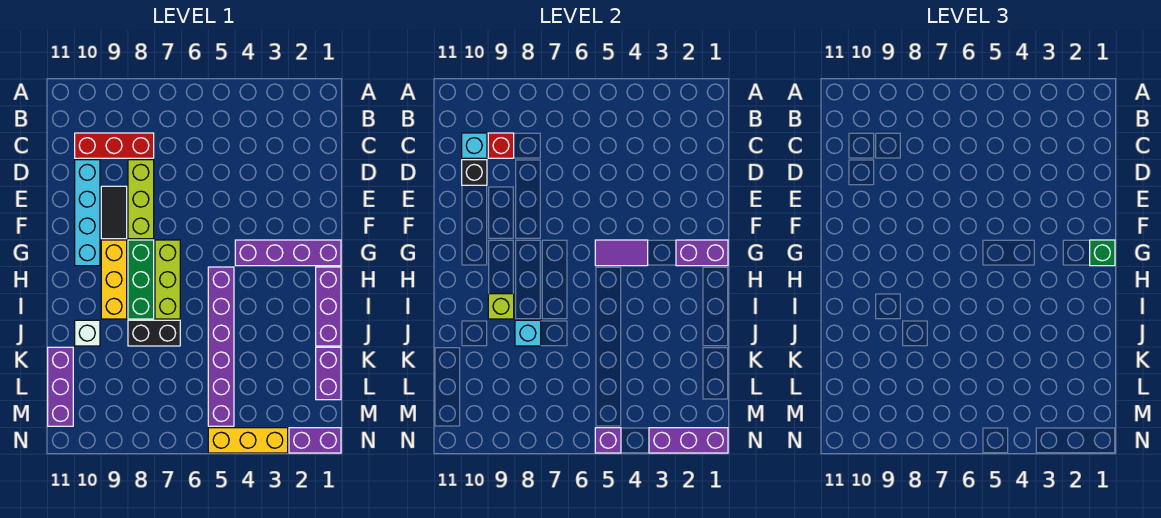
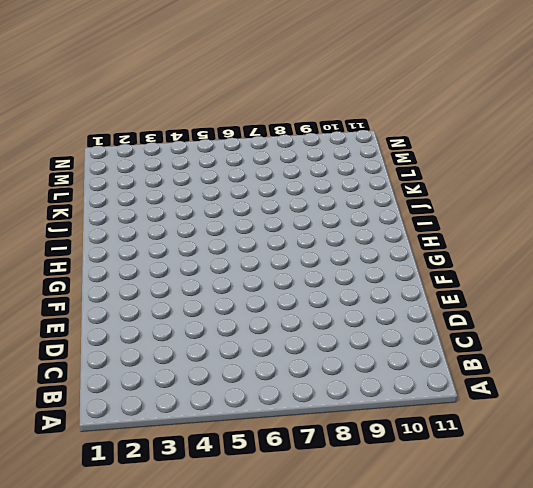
none -> red 1x3 brick [75,133,154,158]
none -> lime 1x3 brick [128,160,154,239]
none -> cyan 1x4 brick [75,160,100,266]

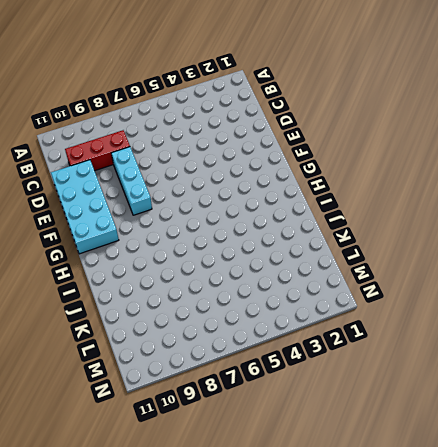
cyan 1x3 brick [111,147,152,215] -> lime 1x3 brick [128,160,154,239]
cyan 2x4 brick [51,160,119,254] -> cyan 1x4 brick [75,160,100,266]
none -> black 1x2 tile [101,186,127,239]
none -> purple 1x4 brick [235,240,341,266]
none -> lime 1x3 brick [155,240,180,319]

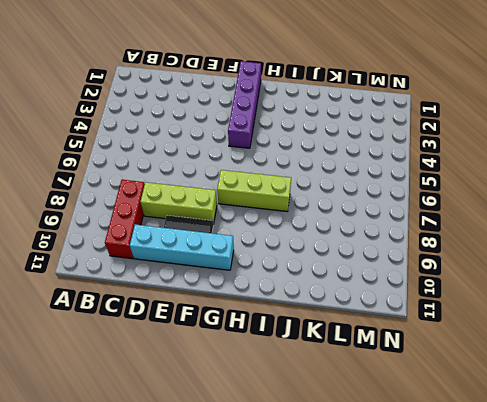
none -> green 1x3 brick [128,240,154,319]
none -> yellow 1x3 brick [101,240,127,319]
none -> purple 1x3 brick [316,267,341,346]

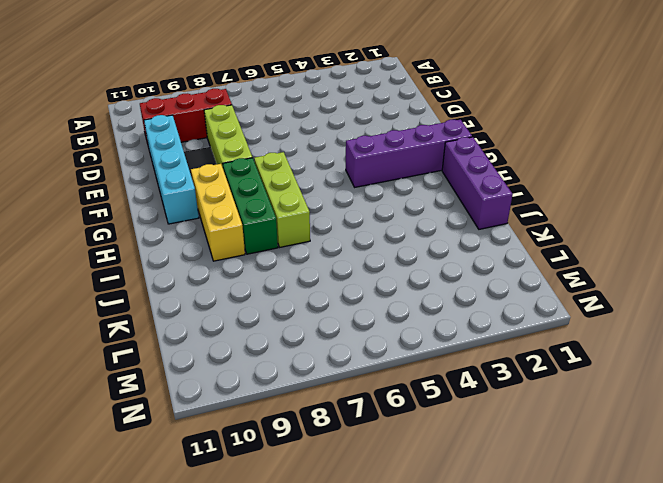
none -> purple 1x6 brick [208,267,234,426]
none -> black 1x2 brick [128,320,180,346]
none -> white 1x1 brick [75,320,100,346]

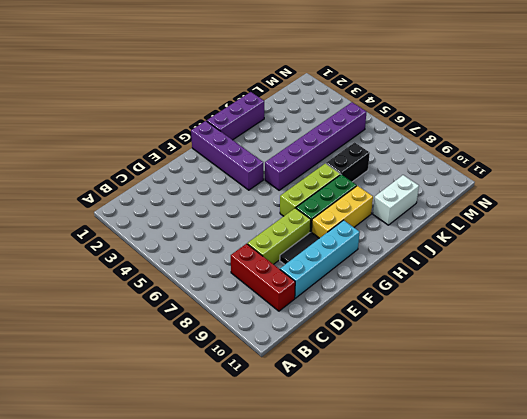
black 1x2 brick [326,142,370,182] -> black 1x2 brick turned to [128,320,180,346]
white 1x2 brick [373,175,419,225] -> white 1x1 brick [75,320,100,346]
none -> purple 1x2 brick [316,347,341,400]
none -> purple 1x3 brick [48,347,73,426]
none -> purple 1x2 brick [289,428,341,453]

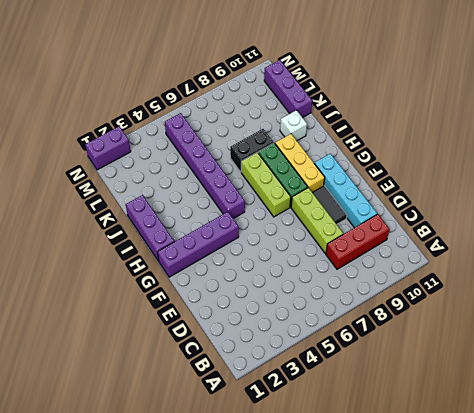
none -> purple 1x2 brick [316,347,341,400]
none -> yellow 1x3 brick [208,428,288,453]
none -> red 1x1 brick [488,133,514,158]

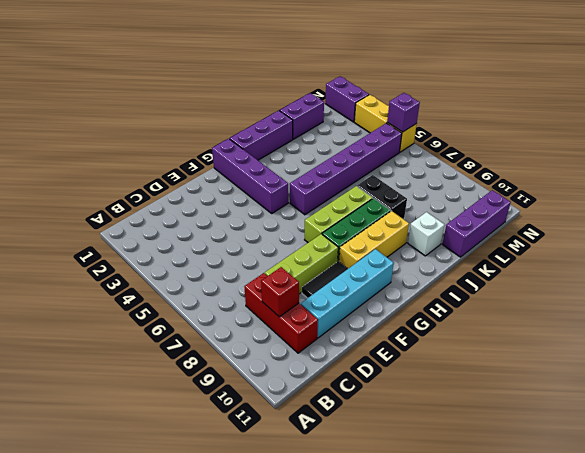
none -> cyan 1x1 brick [462,133,487,158]
none -> black 1x1 brick [462,160,487,185]
none -> purple 1x2 brick [676,240,728,266]

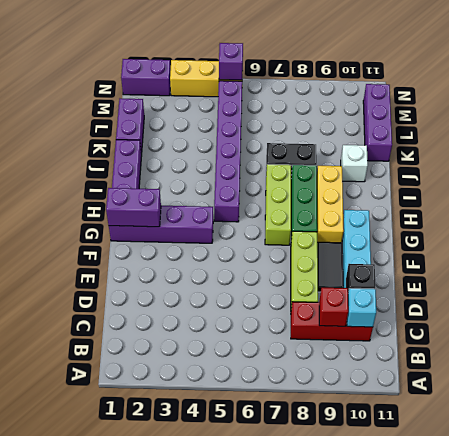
none -> purple 1x2 tile [595,240,648,266]
none -> lime 1x1 brick [488,294,514,319]
none -> cyan 1x1 brick [515,320,541,346]

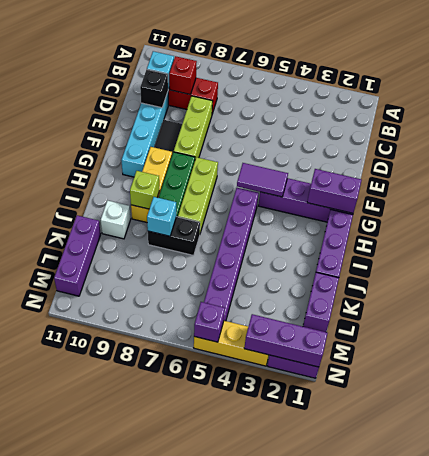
none -> green 1x1 brick [1090,240,1115,266]

